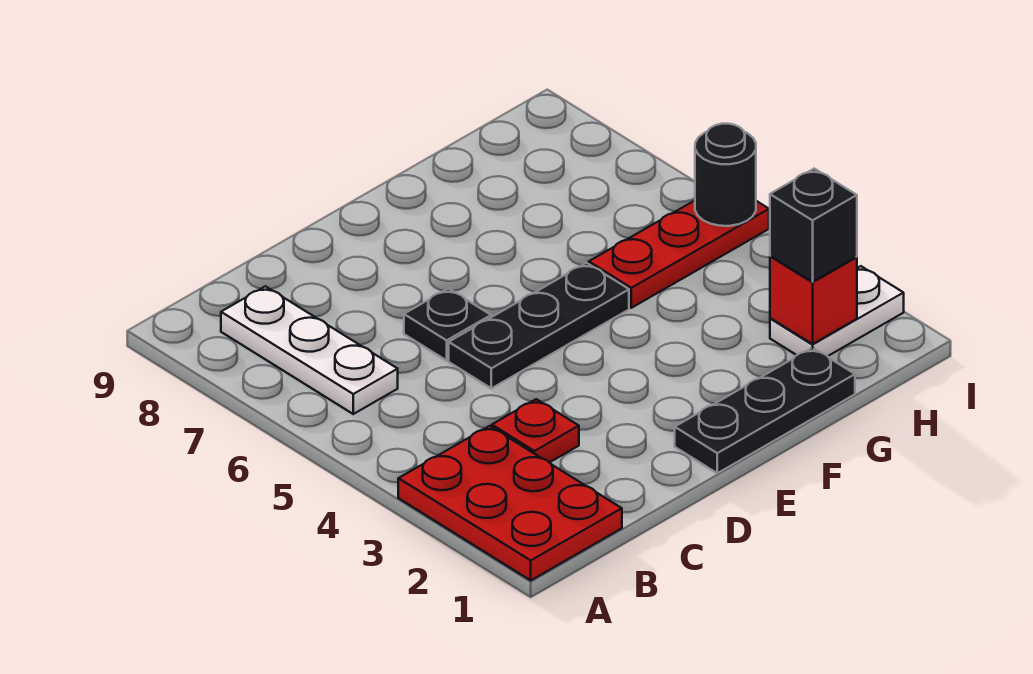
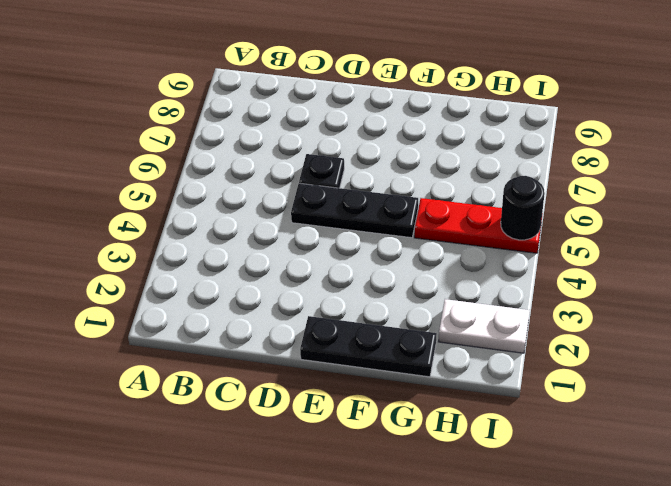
none -> red 2x3 plate [398,426,622,580]
none -> white 1x3 plate [221,286,398,414]

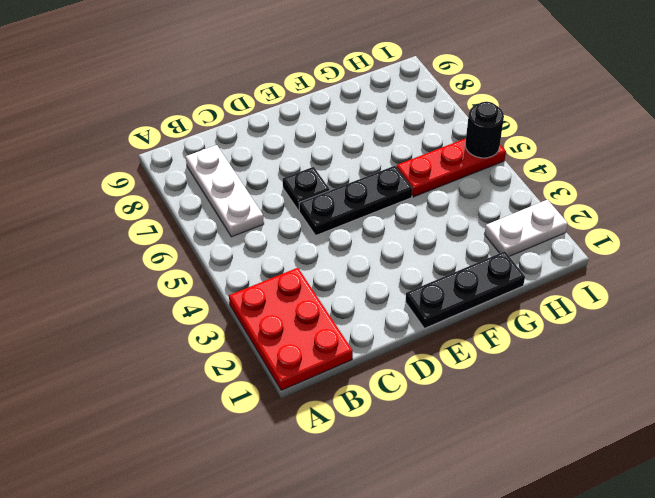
none -> red 1x1 plate [492,399,579,463]
none -> red 1x1 brick [770,256,857,344]

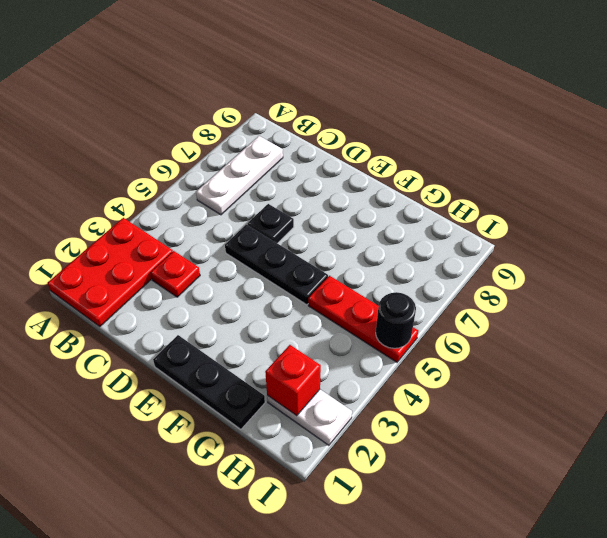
none -> black 1x1 brick [770,169,857,282]

